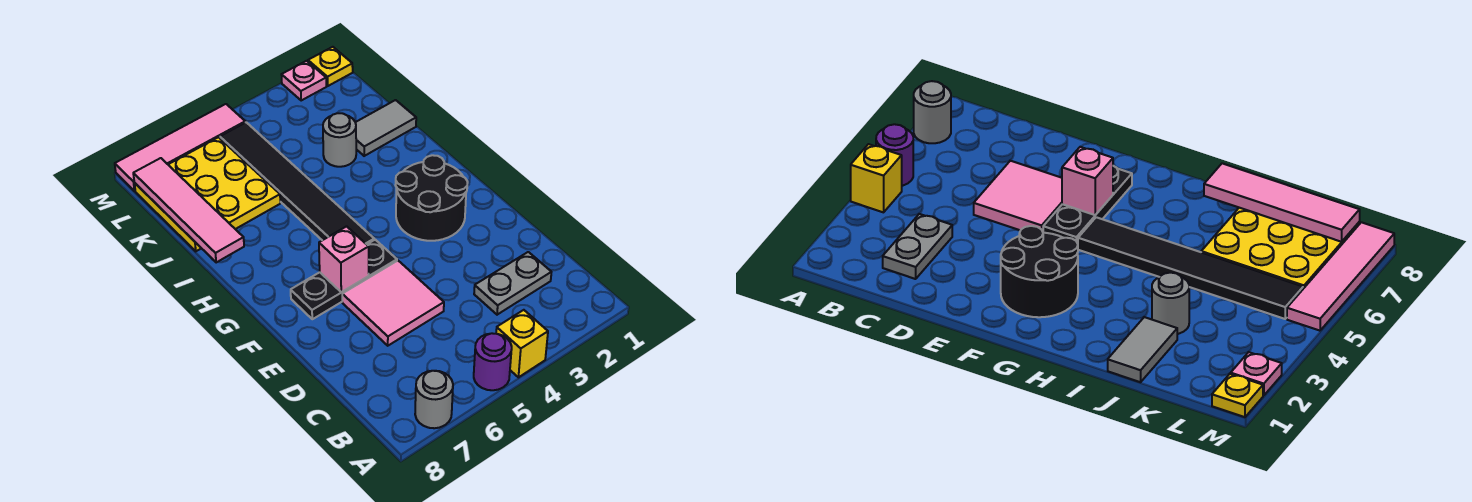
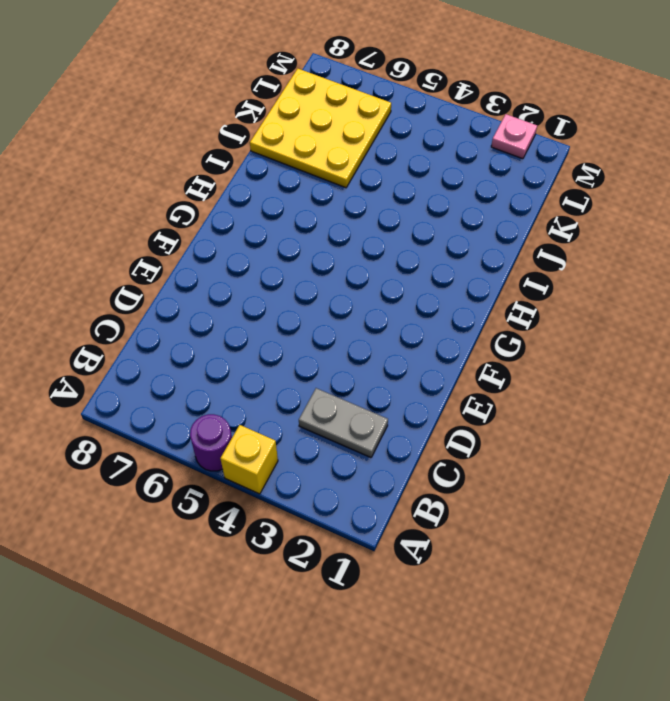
none -> grey 1x1 round brick [415,371,453,428]
none -> pink 2x2 tile [342,261,444,346]
none -> black 2x2 round brick [395,155,468,241]

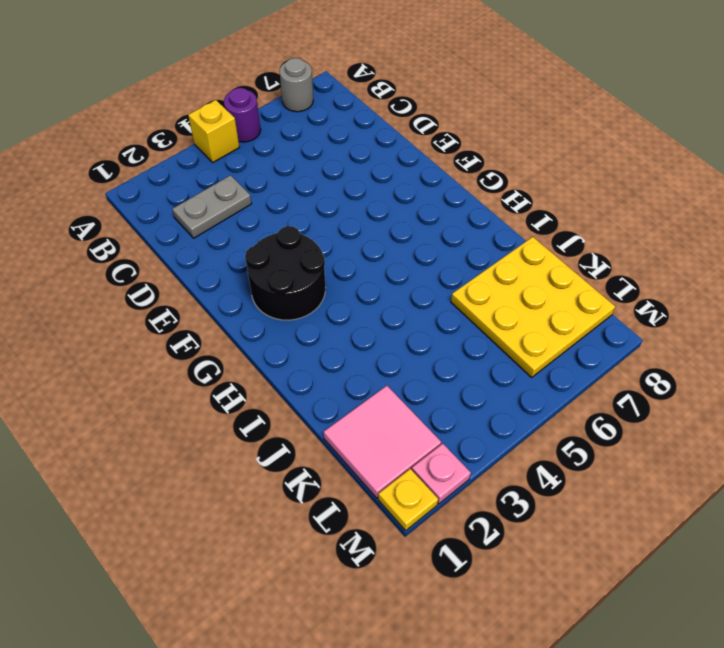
pink 2x2 tile [323,386,441,498] -> pink 2x2 tile moved to [342,261,444,346]
none -> black 1x3 plate [291,240,397,319]
none -> black 1x6 tile [220,122,374,244]
none -> grey 1x2 tile [355,100,416,156]

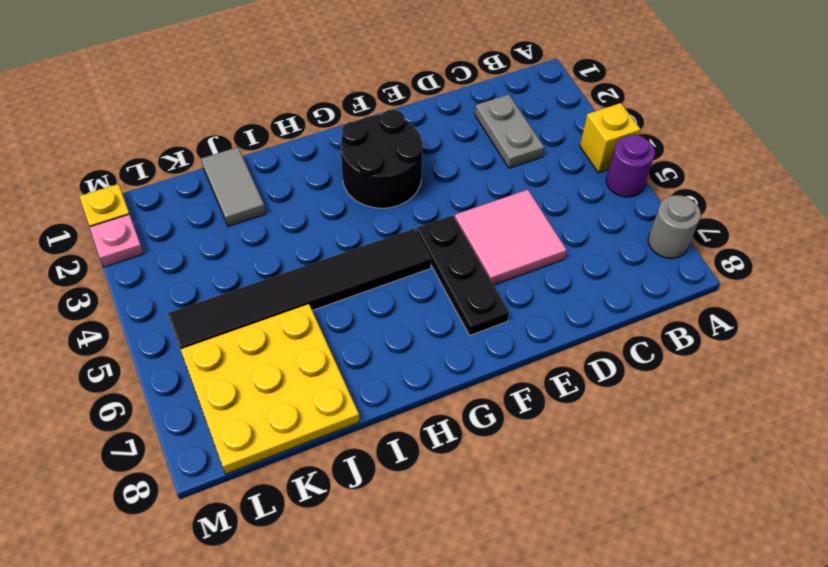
none -> grey 1x1 round brick [323,113,356,167]
none -> pink 1x4 tile [115,104,245,191]
none -> pink 1x1 brick [319,226,369,292]

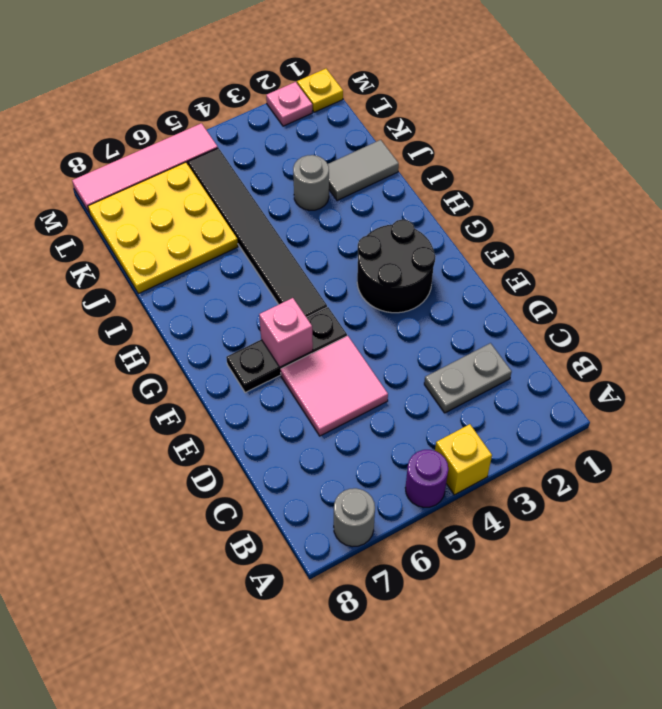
none -> pink 1x4 tile [133,158,244,262]

